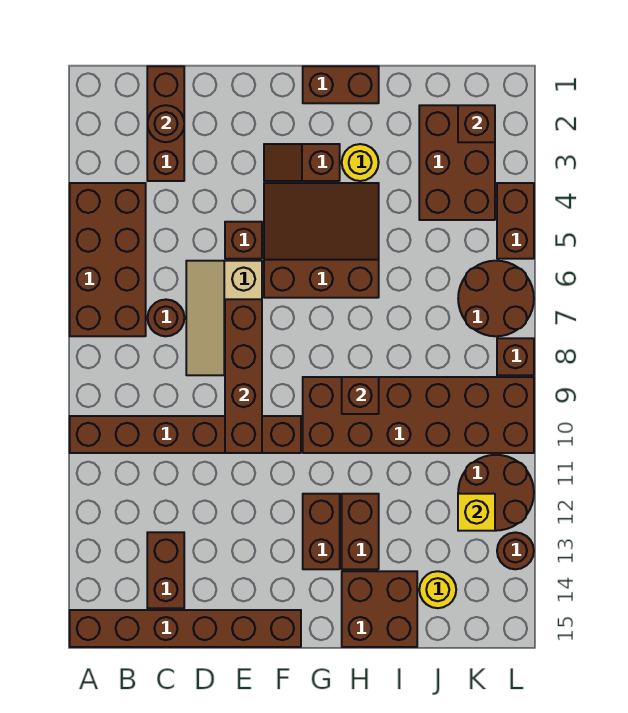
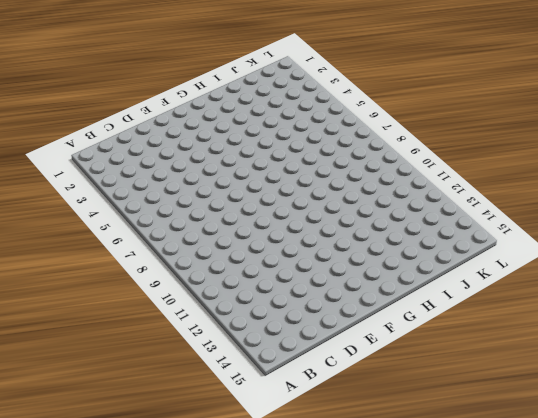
none -> brown 2x4 brick [70,183,146,336]
none -> brown 1x6 brick [70,416,301,453]
none -> brown 1x6 brick [70,610,301,647]

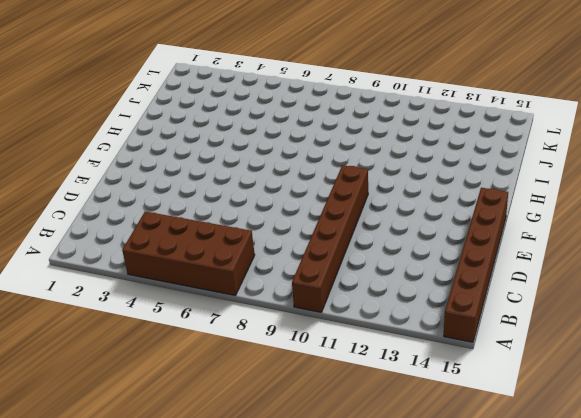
none -> brown 1x3 brick [147,66,184,181]
none -> brown 1x1 round brick [148,300,184,336]
none -> brown 1x2 brick [147,532,184,608]

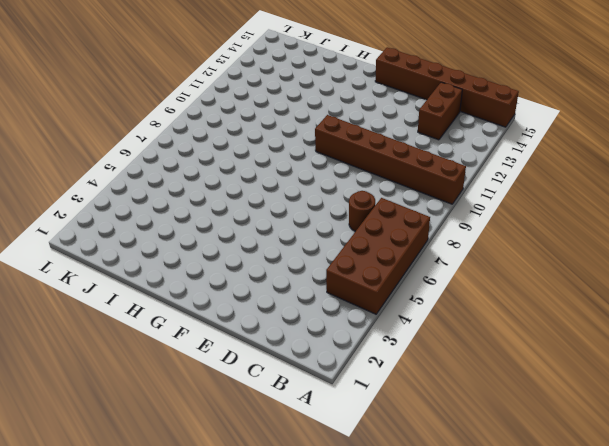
none -> brown 1x3 brick [147,66,184,181]
none -> tan 2x3 slope [186,261,262,375]
none -> brown 1x1 brick [225,222,262,259]

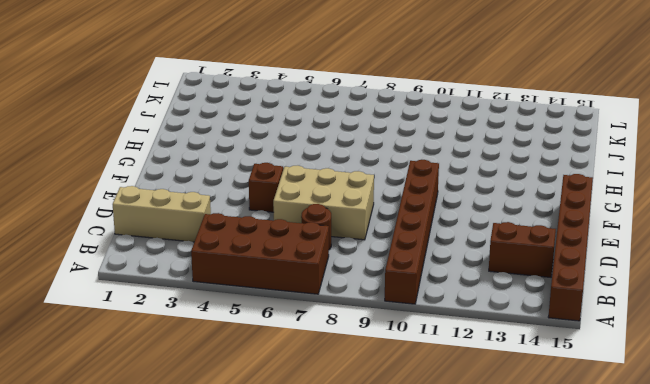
tan 1x3 brick [113,186,211,242] -> brown 1x3 brick [147,66,184,181]
tan 2x3 brick [273,166,374,240] -> tan 2x3 slope [186,261,262,375]
none -> brown 1x2 slope [264,144,340,181]
none -> brown 3x3 slope [264,183,379,298]
none -> brown 1x2 brick [303,66,379,103]

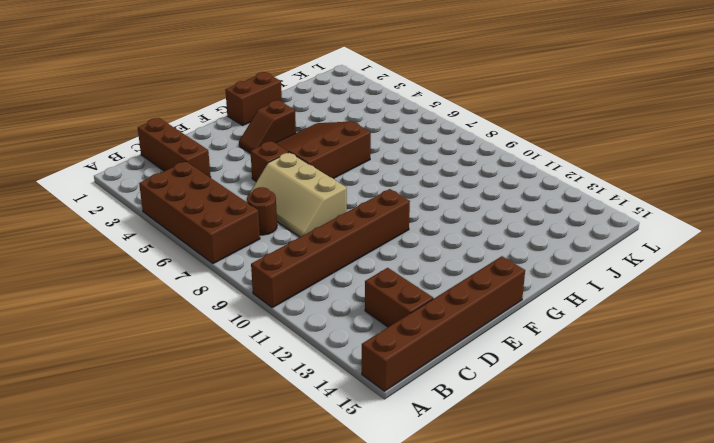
none -> brown 2x6 brick [303,377,534,453]
none -> brown 1x2 brick [303,494,340,569]
none -> yellow 1x1 round brick [342,144,379,181]

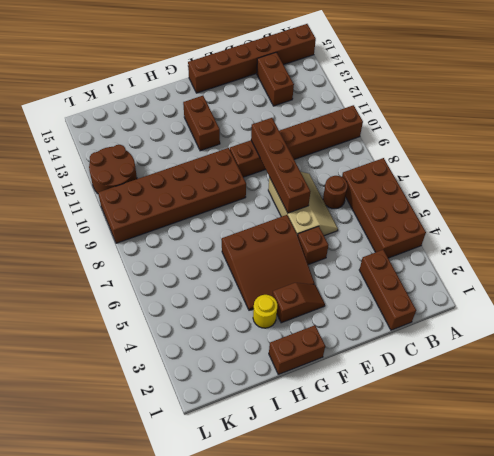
none -> brown 1x2 brick [342,494,379,569]
none -> brown 2x2 brick [342,571,417,647]
none -> brown 2x3 brick [419,105,495,220]

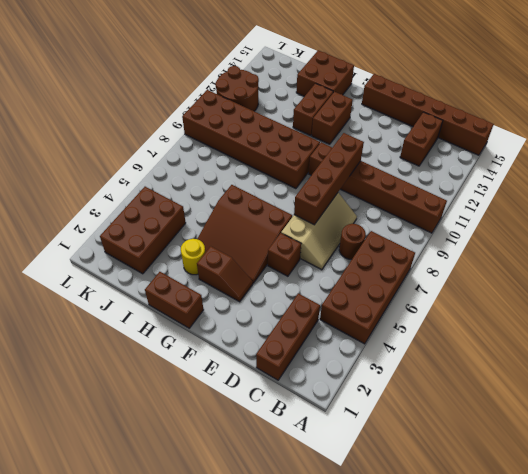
none -> yellow 1x1 round brick [419,571,456,608]
none -> brown 2x2 round brick [458,261,534,336]
none -> brown 1x2 brick [497,183,534,259]

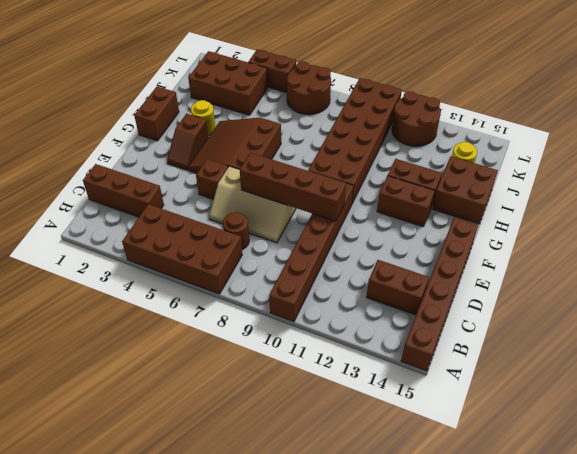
none -> brown 1x1 brick [497,338,534,375]
none -> brown 1x1 round brick [497,532,534,569]
none -> brown 1x1 round brick [148,105,184,142]

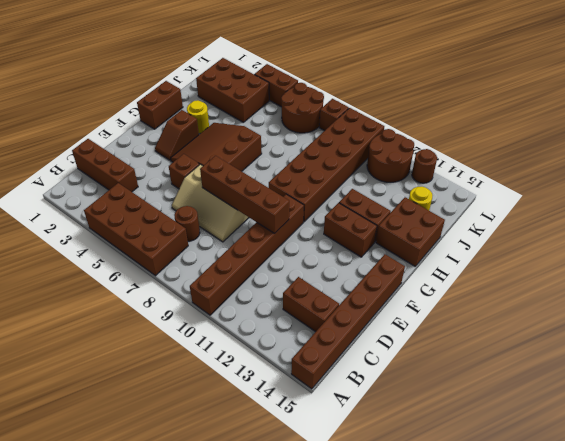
none -> brown 1x1 round brick [148,105,184,142]
none -> brown 1x1 brick [342,377,379,414]
none -> brown 1x1 brick [458,105,495,142]

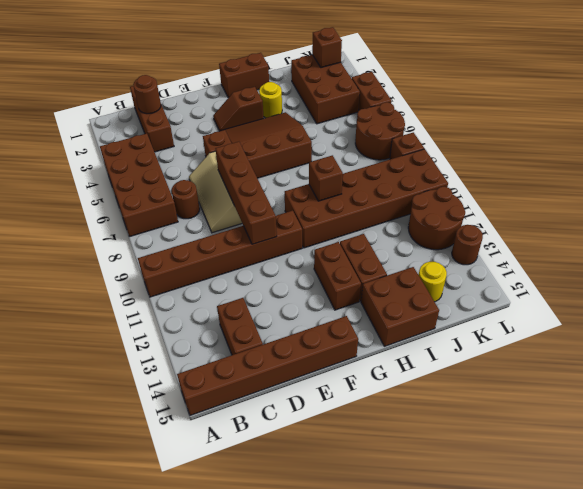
none -> yellow 1x1 brick [458,494,495,531]

